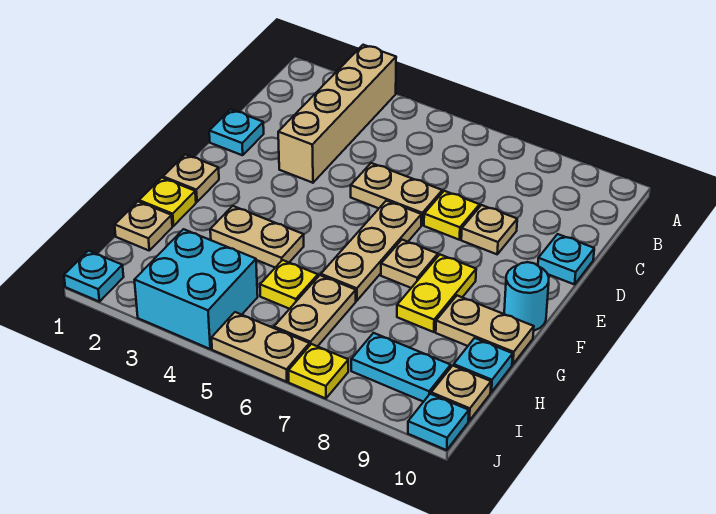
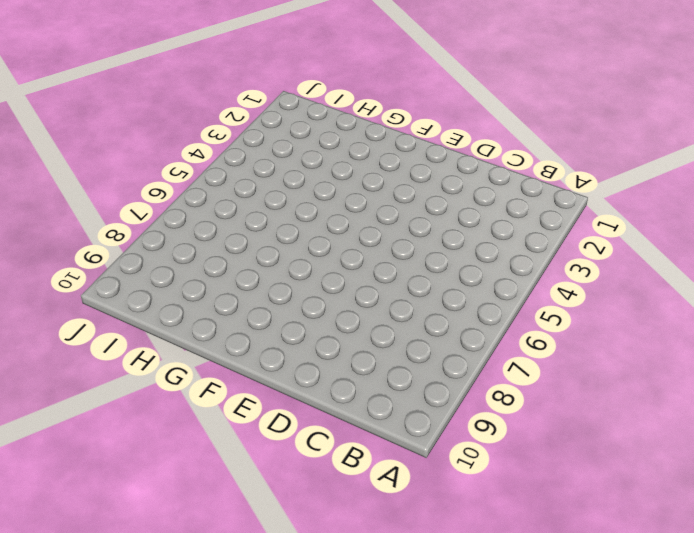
none -> tan 1x4 brick [278,45,396,183]
none -> cyan 1x1 plate [209,109,264,155]
none -> tan 1x2 plate [351,163,442,225]

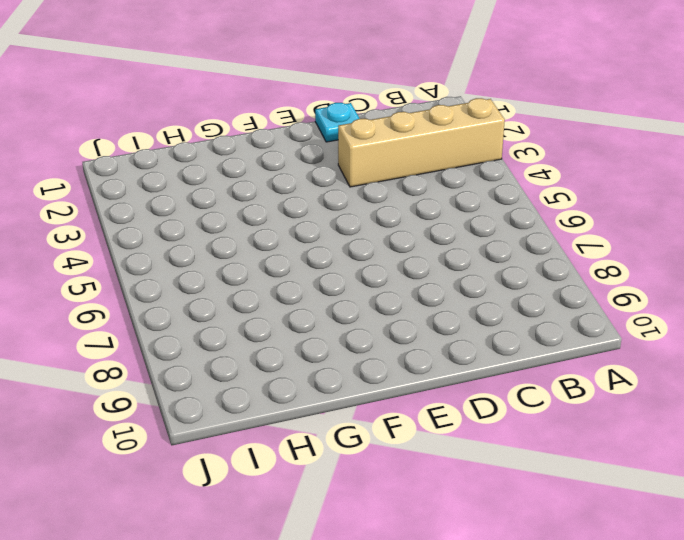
none -> tan 1x2 plate [351,163,442,225]
none -> yellow 1x1 plate [424,191,480,240]
none -> tan 1x1 plate [461,205,517,254]

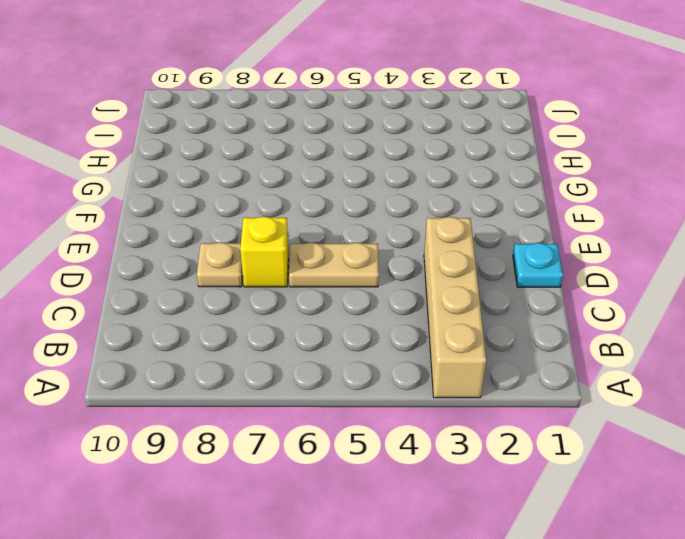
yellow 1x1 brick [240,216,289,287] -> yellow 1x1 plate [424,191,480,240]
none -> cyan 1x1 plate [538,234,594,285]
none -> tan 1x3 plate [321,201,421,301]
none -> tan 1x1 plate [163,154,219,202]

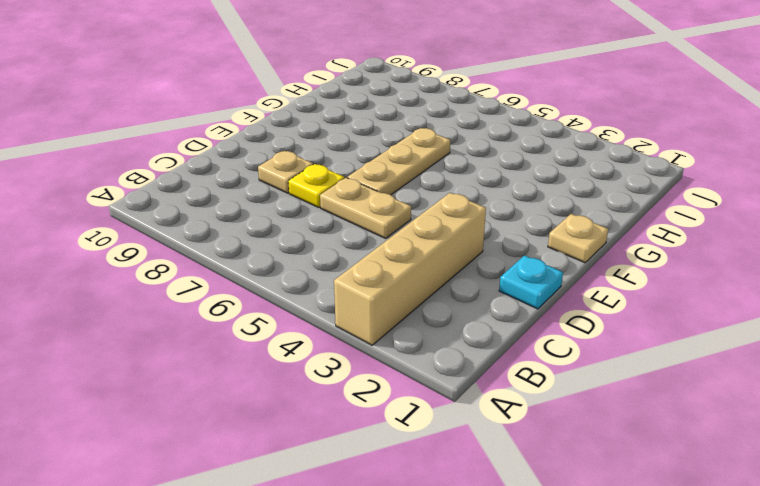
none -> cyan 1x1 plate [538,234,594,285]
none -> tan 1x1 plate [381,240,438,288]
none -> yellow 1x2 plate [397,255,476,332]

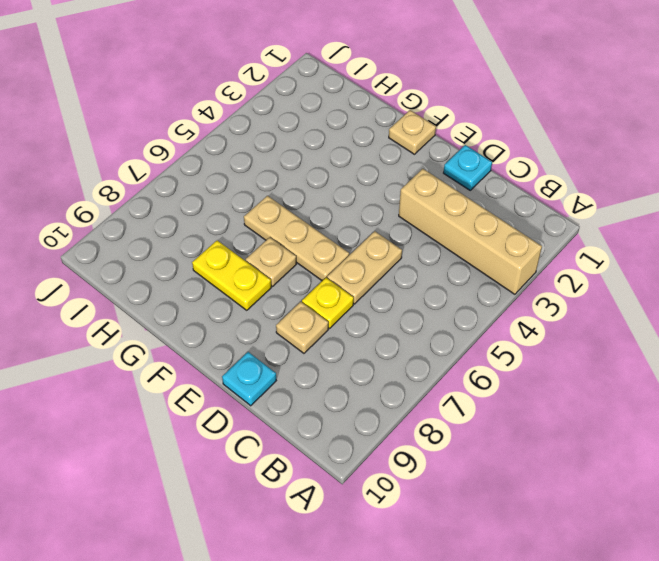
none -> cyan 1x1 round brick [504,262,549,331]
none -> yellow 1x1 plate [139,178,196,226]
none -> tan 1x2 plate [210,206,304,267]

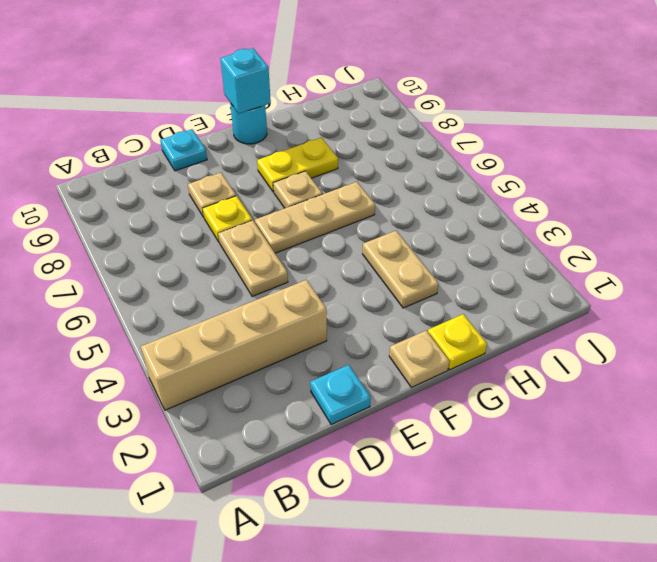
cyan 1x1 brick [220,48,271,114] -> none
none -> tan 1x2 plate [436,296,534,364]
none -> tan 1x1 plate [115,202,172,250]
none -> yellow 1x1 plate [260,260,318,309]

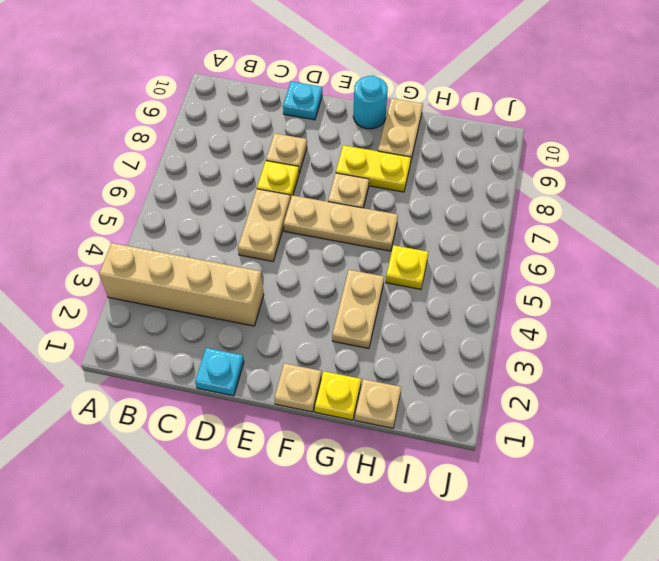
none -> tan 1x2 plate [274,275,356,346]
none -> cyan 1x1 plate [454,338,513,392]
none -> cyan 2x2 brick [135,229,258,349]

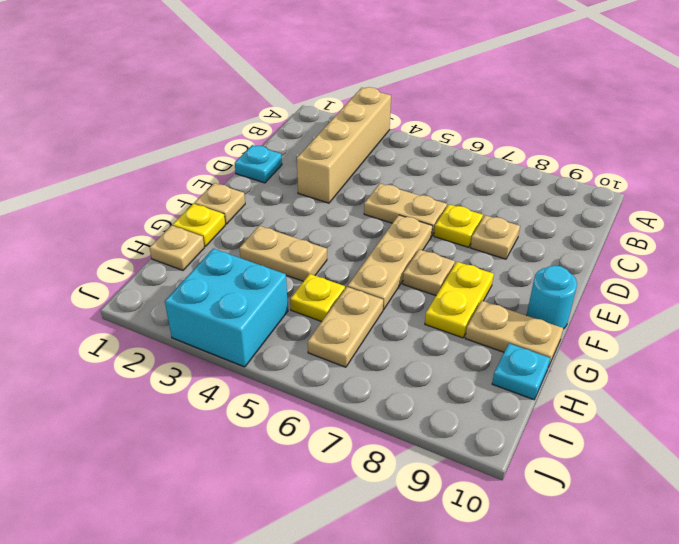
none -> cyan 1x1 plate [538,234,594,285]
none -> cyan 1x2 plate [351,333,451,402]
none -> tan 1x1 plate [431,366,491,421]

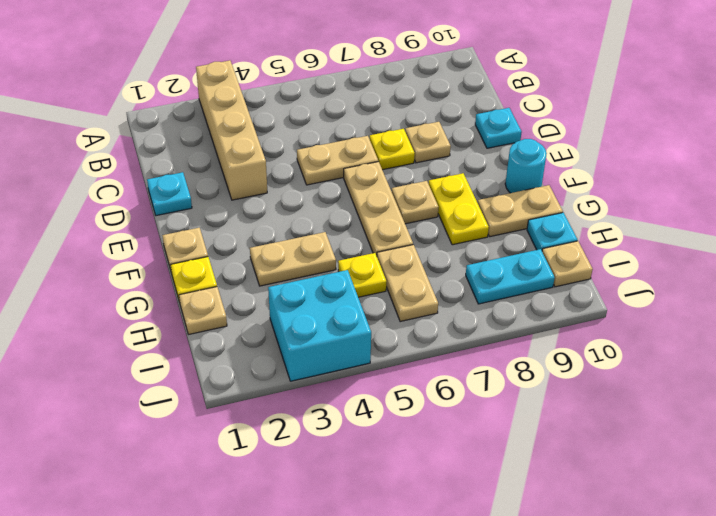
none -> cyan 1x1 plate [64,251,124,302]
none -> tan 1x2 plate [212,312,309,382]
none -> yellow 1x1 plate [288,344,348,399]

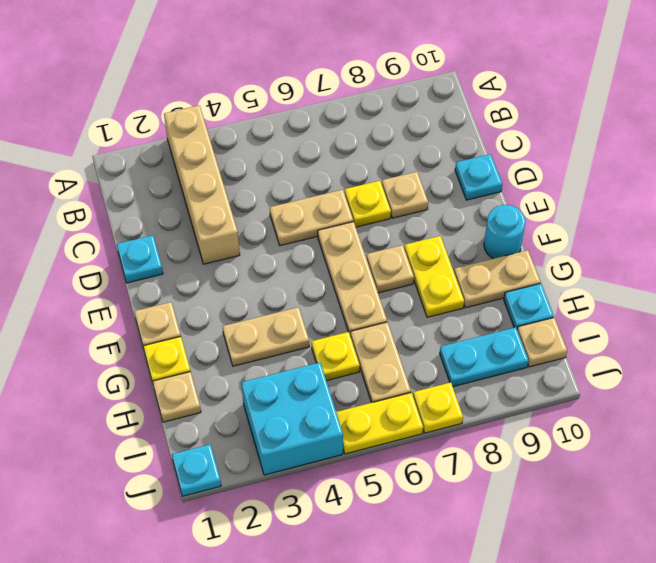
yellow 1x2 plate [336,393,423,454] -> tan 1x2 plate [212,312,309,382]
none -> cyan 1x1 plate [408,394,469,450]

